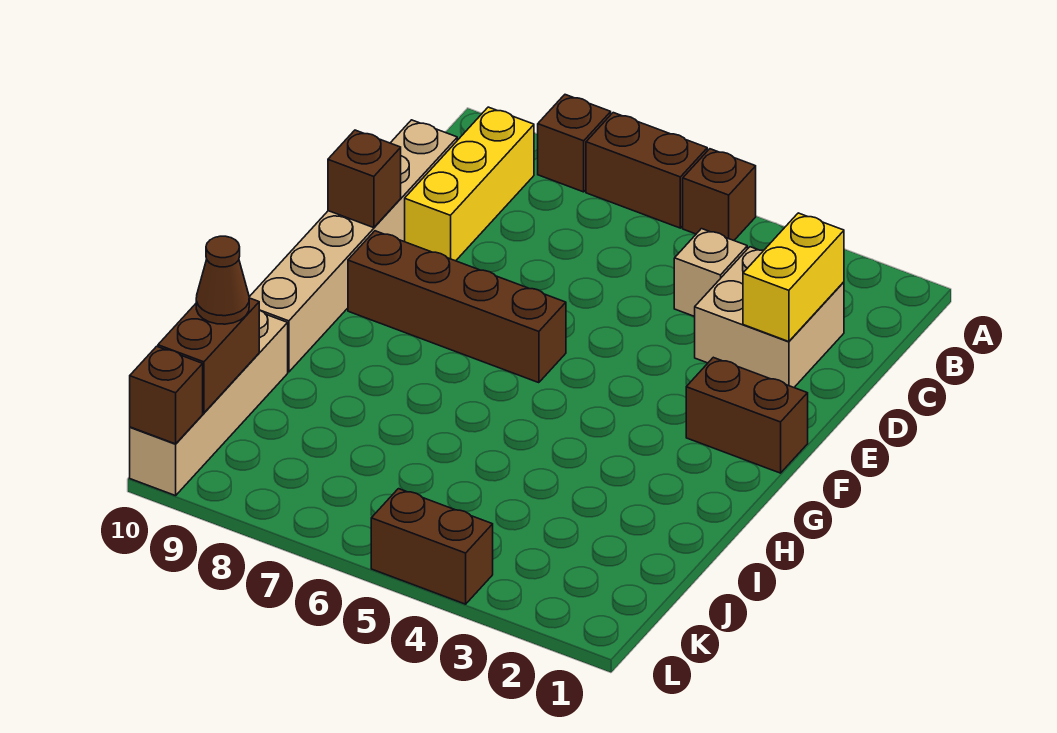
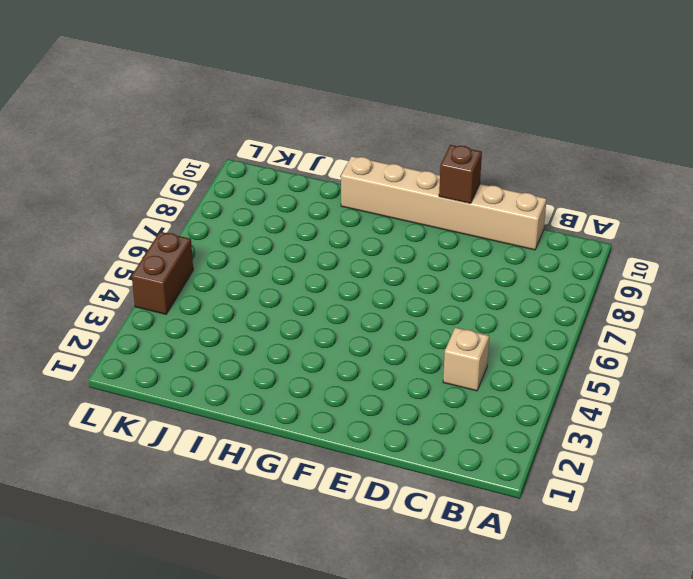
none -> brown 1x1 brick [683,149,756,240]
none -> brown 1x2 brick [586,113,707,228]
none -> brown 1x1 brick [538,95,611,192]

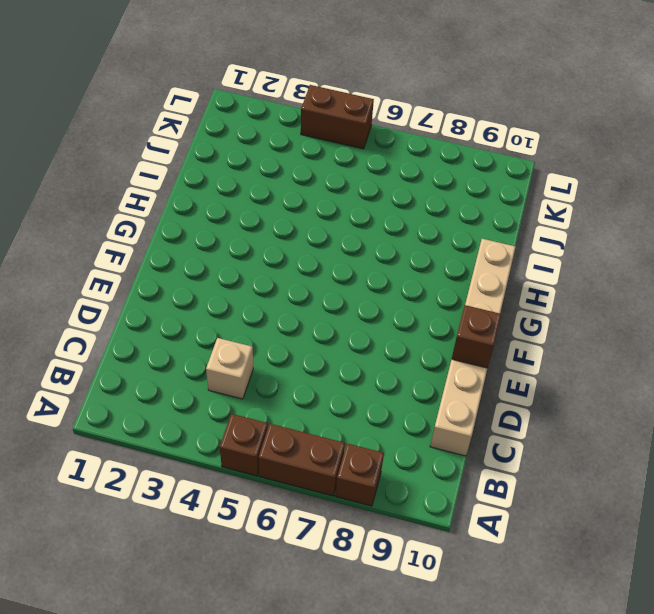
none -> yellow 1x3 brick [405,107,534,261]
none -> tan 2x2 brick [695,247,844,387]
none -> brown 1x2 brick [686,357,808,473]

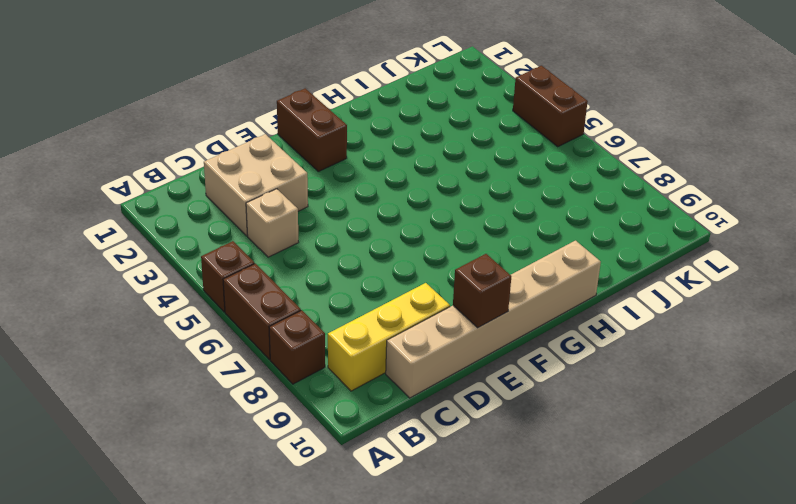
none -> brown 1x4 brick [348,231,566,383]
none -> tan 1x4 brick [130,310,288,496]
none -> yellow 1x2 brick [743,213,844,342]

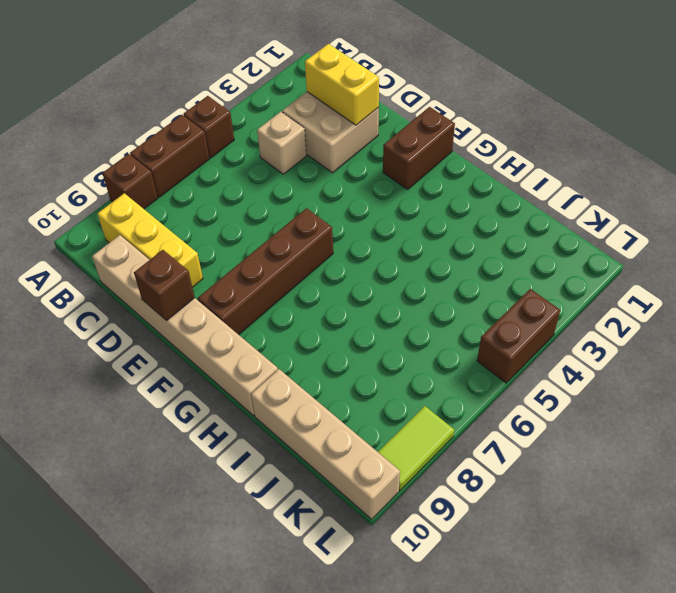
lime 1x2 tile [378,406,454,490] -> none
none -> brown 1x2 brick [158,298,259,413]
none -> brown 1x1 brick [130,346,203,444]
none -> brown 1x1 cone [196,236,249,324]

